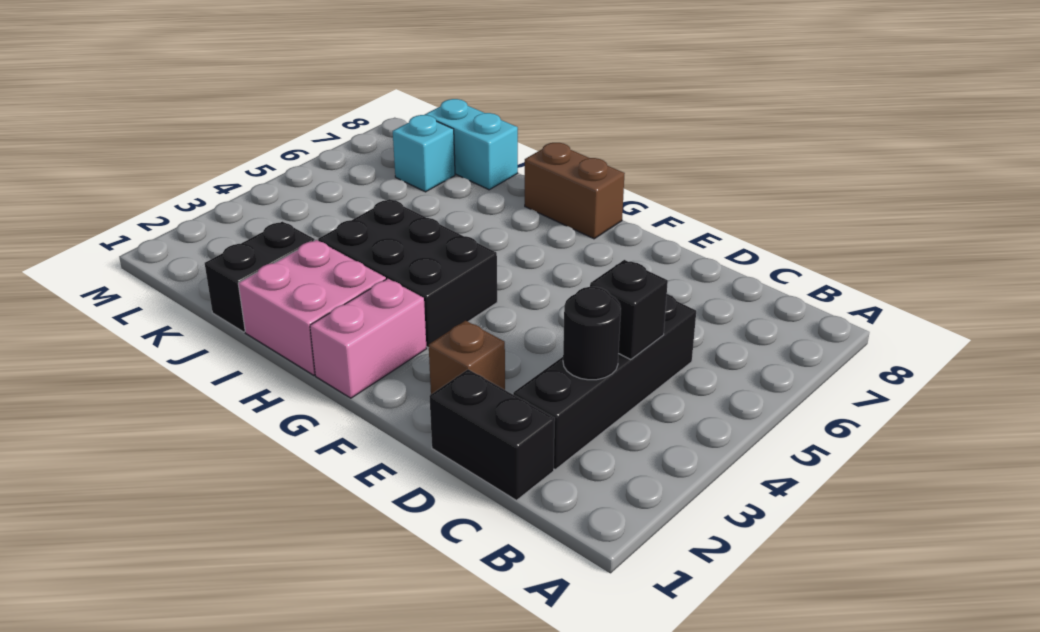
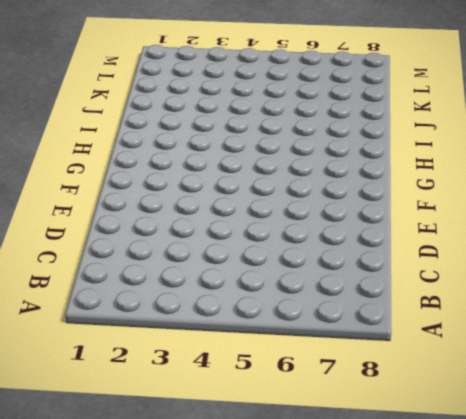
none -> black 1x2 brick [429,369,555,500]
none -> black 1x4 brick [513,294,696,469]
none -> brown 1x1 brick [428,321,505,394]

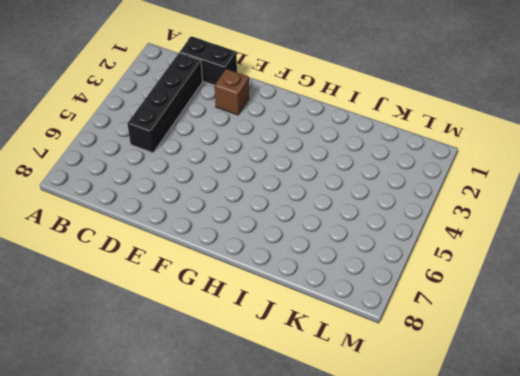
none -> pink 1x2 brick [310,279,427,398]
none -> black 2x3 brick [318,199,497,347]
none -> brown 1x2 brick [525,143,625,239]

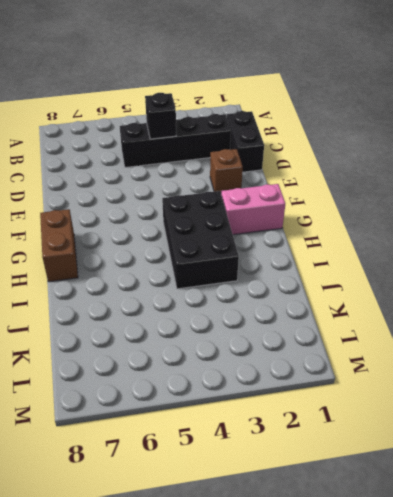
none -> pink 2x2 brick [238,240,386,375]
none -> black 1x2 brick [205,222,315,332]
none -> cyan 1x2 brick [425,99,518,190]

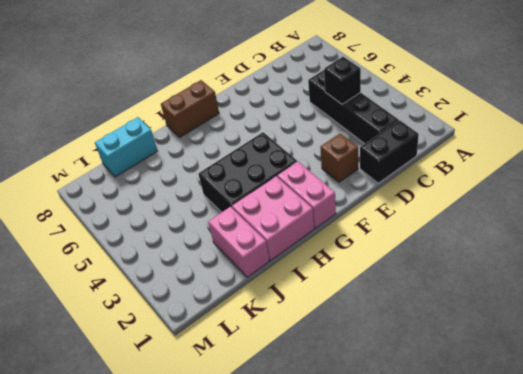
pink 1x2 brick [208,207,269,277] -> black 1x2 brick [205,222,315,332]
none -> cyan 1x1 brick [393,115,455,192]
none -> black 1x1 round brick [563,287,621,380]

